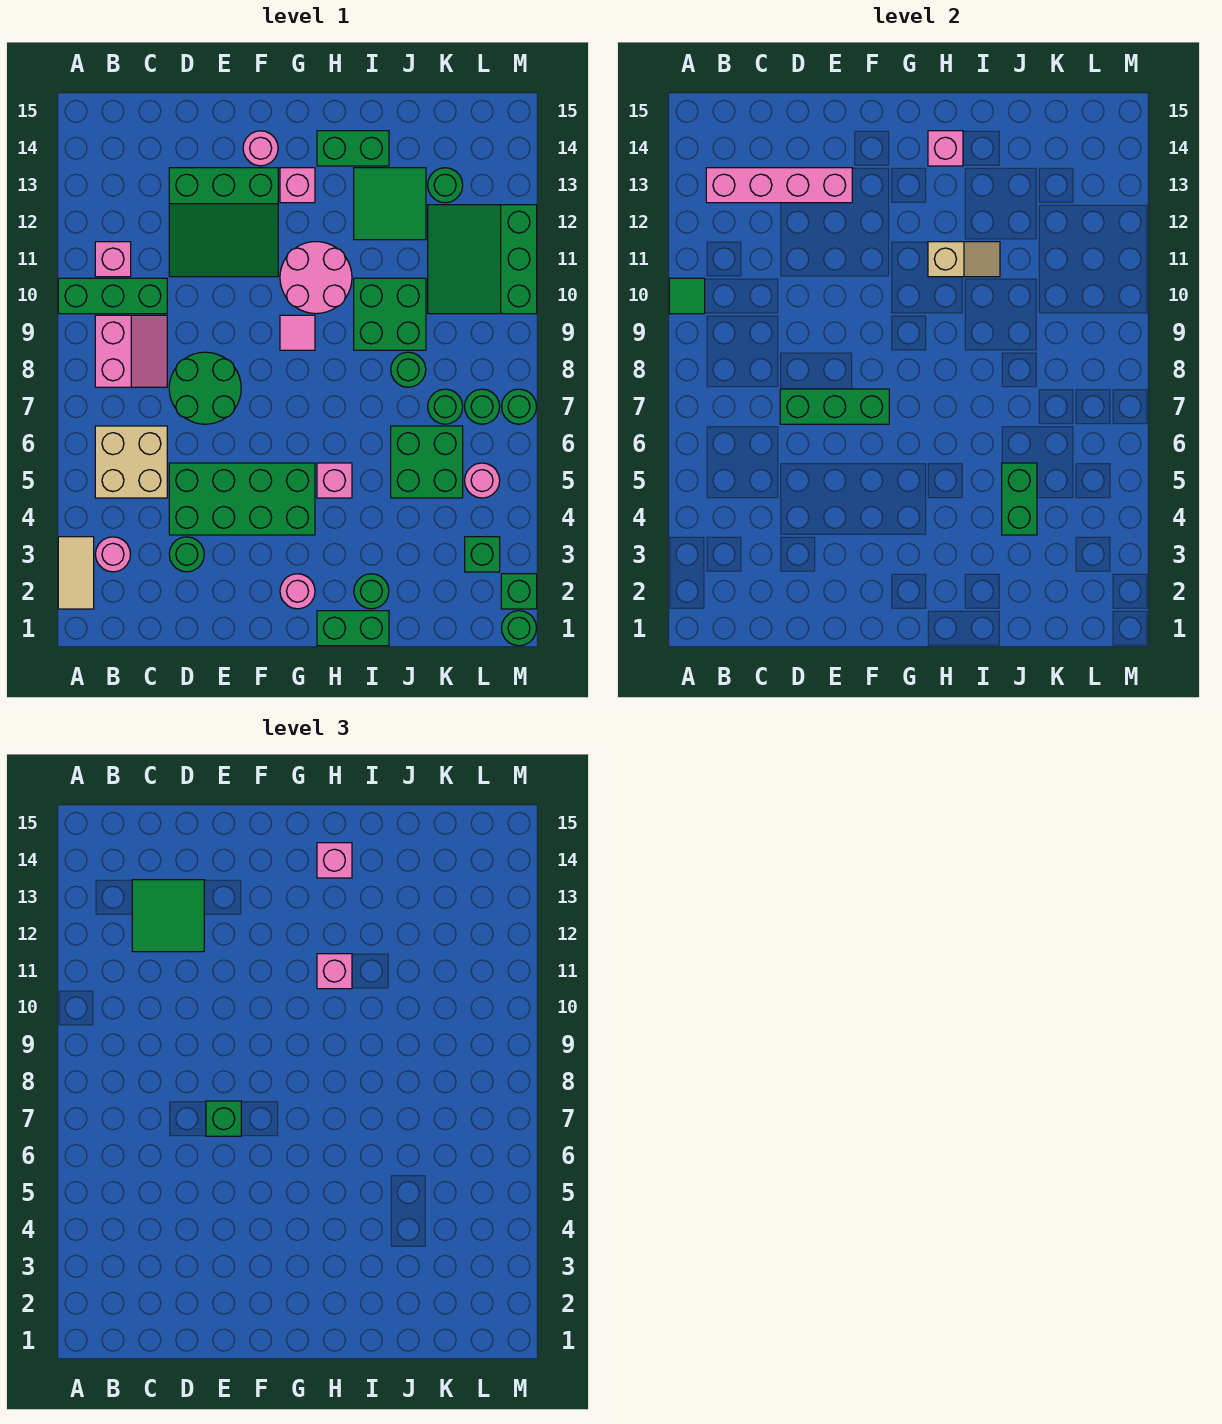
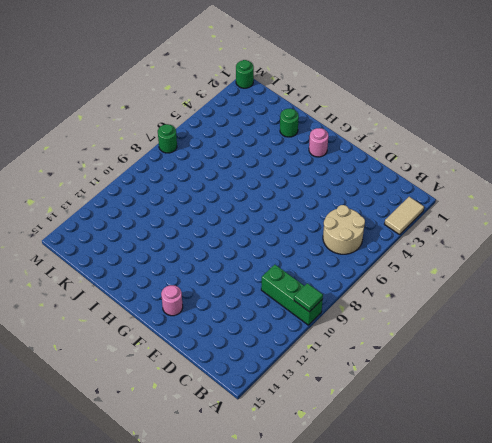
tan 2x2 round brick [323,205,365,254] -> tan 2x2 brick [95,426,167,498]
none -> pink 1x1 round brick [95,537,131,572]
none -> pink 2x2 slope [95,315,167,387]
none -> pink 1x1 brick [95,242,131,277]
none -> green 1x1 round brick [169,537,204,572]

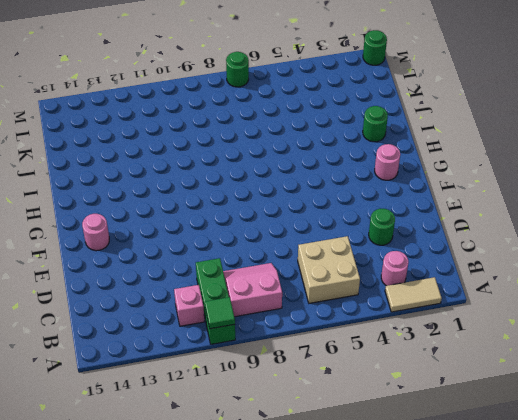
none -> green 2x4 brick [169,463,315,535]
none -> green 2x2 round brick [169,352,241,424]
none -> green 3x3 slope [169,168,278,277]
none -> pink 1x1 tile [280,315,315,350]

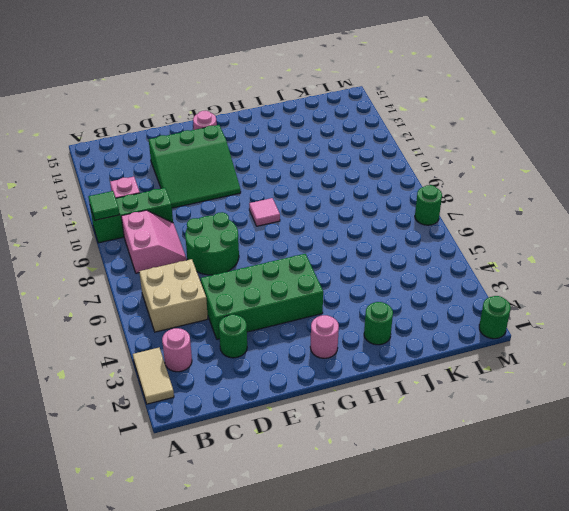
none -> pink 2x2 round brick [280,242,352,314]
none -> pink 1x1 brick [280,168,315,203]
none -> green 1x2 brick [317,611,389,646]
none -> pink 1x1 brick [317,463,352,498]

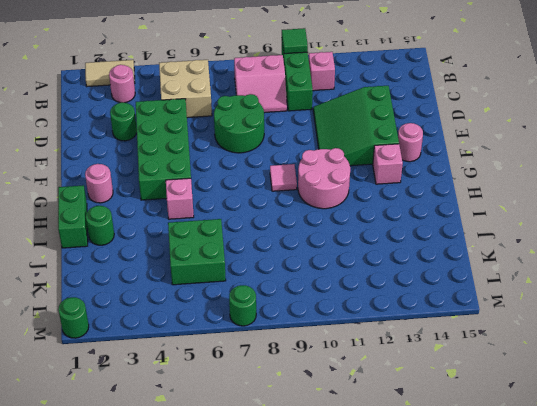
none -> green 1x2 brick [317,131,389,166]
none -> green 2x2 brick [354,278,426,350]
none -> green 2x2 tile [354,168,426,240]
none -> green 1x1 round brick [391,352,426,387]

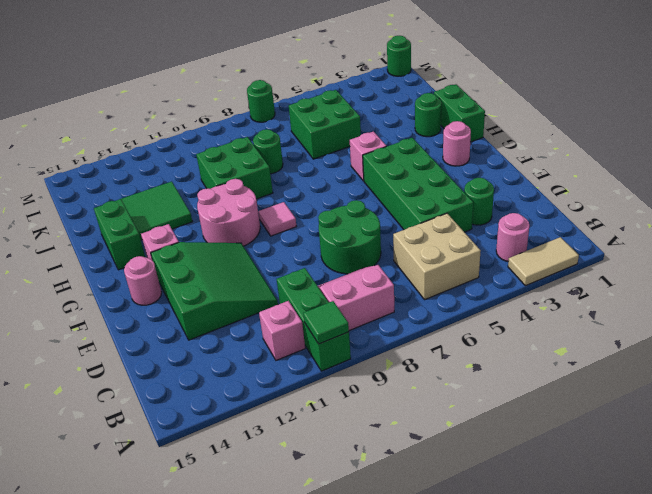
none -> green 1x1 round brick [428,389,463,424]
none -> green 3x3 slope [428,205,537,314]
none -> green 1x1 round brick [428,168,463,203]
none -> green 1x1 brick [465,537,500,572]

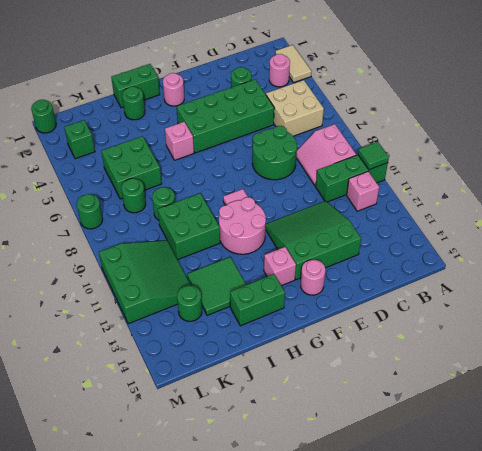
none -> pink 1x1 round brick [465,463,500,498]
none -> green 1x1 round brick [465,389,500,424]
none -> green 1x1 brick [501,574,537,609]
none -> pink 1x4 brick [706,168,852,203]

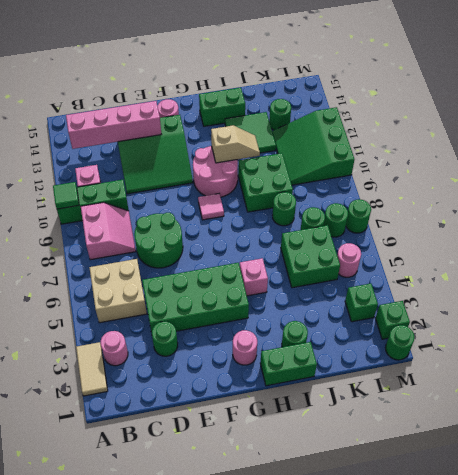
none -> pink 1x1 brick [280,168,315,203]
none -> green 1x3 brick [780,389,889,424]
none -> pink 1x1 brick [928,131,963,166]
none -> green 1x2 brick [1002,463,1037,535]

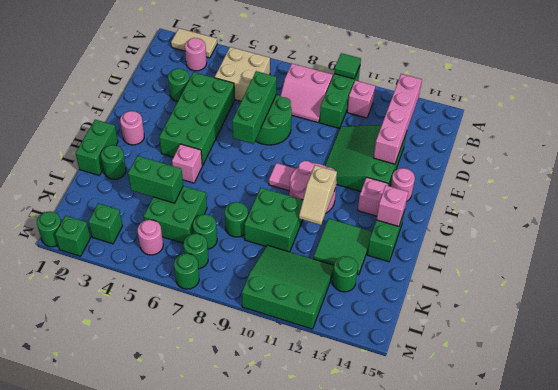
none -> green 2x2 tile [132,880,204,952]
none -> green 1x1 brick [206,1101,241,1136]
none -> pink 1x1 brick [317,954,352,989]
none -> pink 1x1 brick [317,843,352,878]

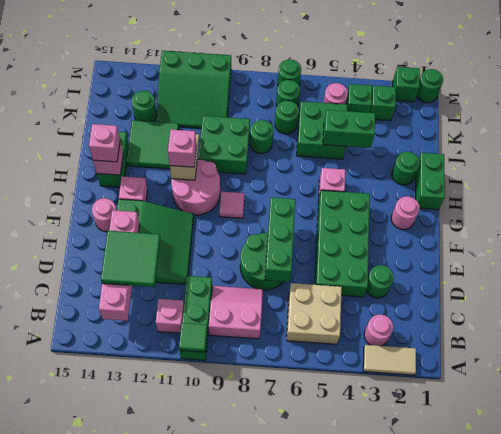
green 1x1 brick [346,84,372,113] -> green 1x1 brick moved to [206,1101,241,1136]

